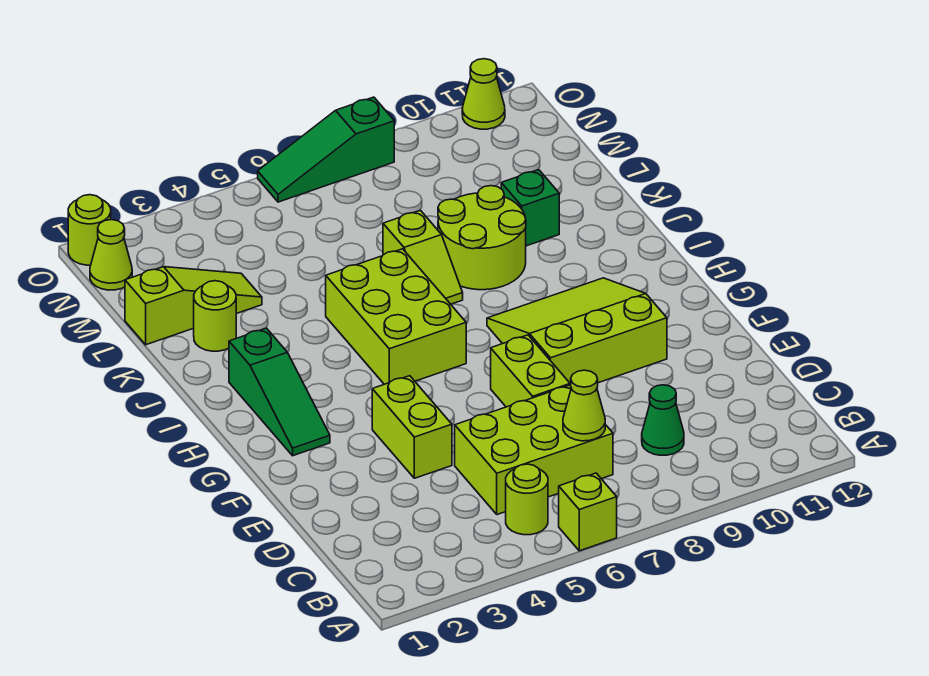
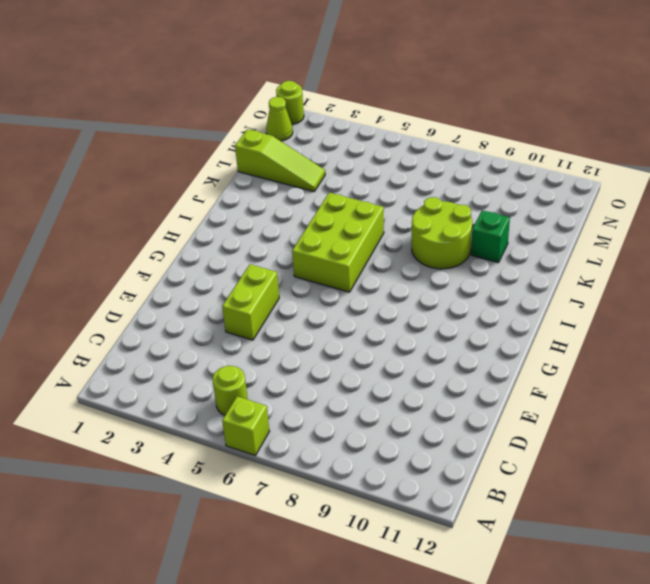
none -> lime 2x3 brick [455,385,613,515]
none -> green 1x1 cone [642,385,684,455]
none -> lime 1x2 brick [491,335,570,407]

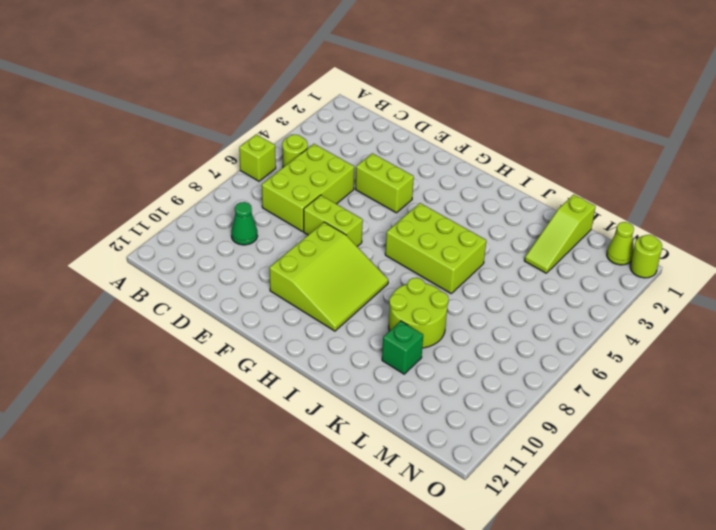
none -> green 1x3 slope [229,328,330,456]
none -> lime 1x2 slope [383,210,463,304]
none -> lime 1x1 round brick [194,281,236,351]

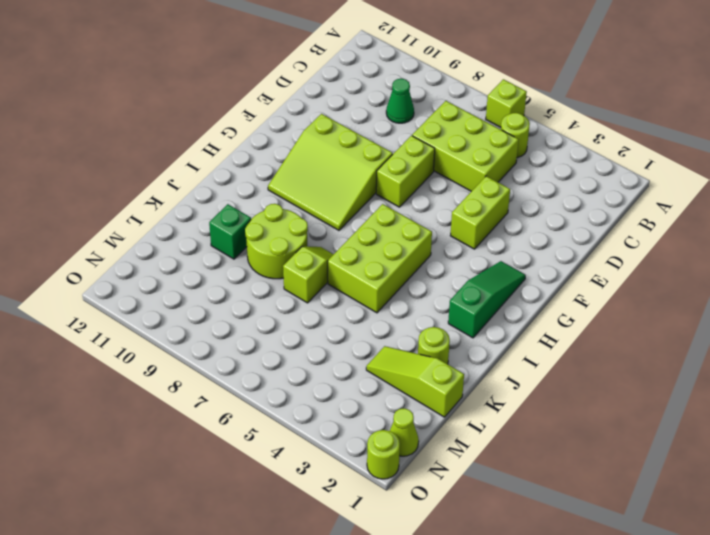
none -> green 1x3 slope [258,97,394,202]
none -> lime 1x1 cone [462,59,505,129]
none -> lime 1x1 cone [563,370,605,441]

